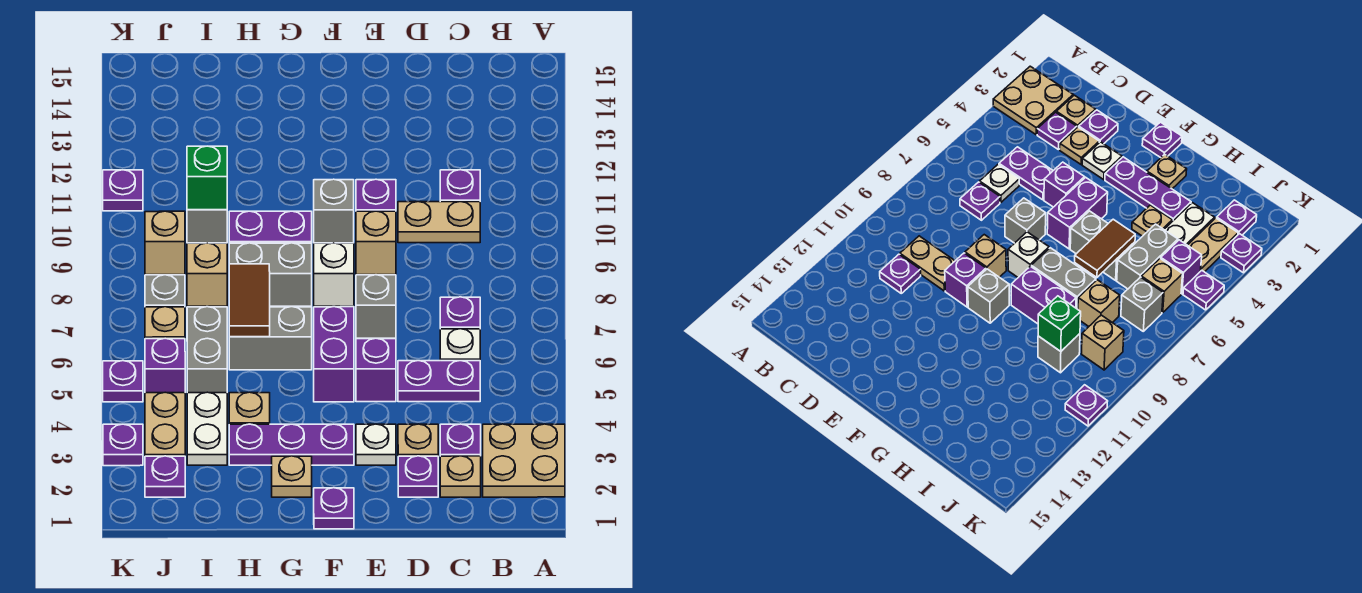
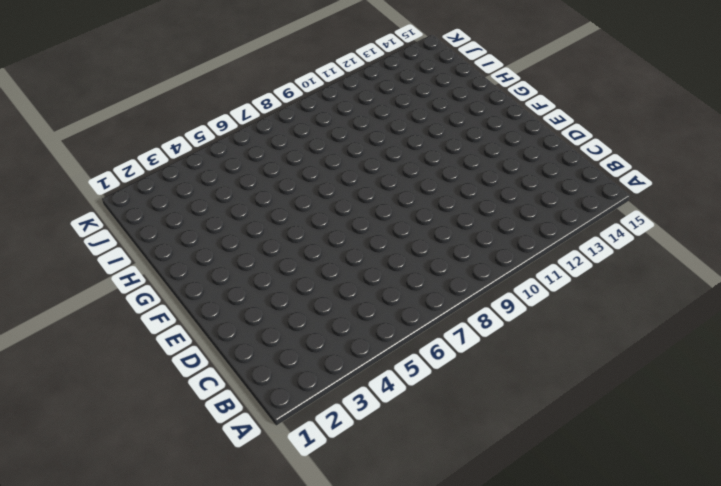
none -> tan 2x2 plate [483,424,565,497]
none -> tan 1x1 plate [440,456,481,497]
none -> purple 1x1 plate [440,424,481,456]
none -> purple 1x2 plate [398,361,480,402]

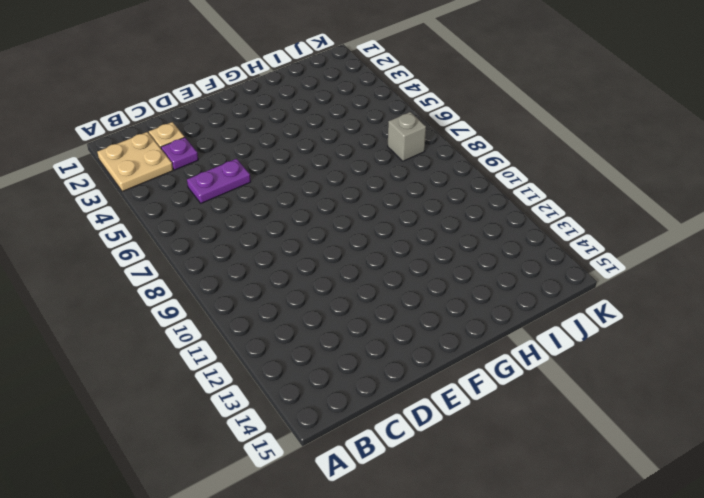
none -> white 1x1 plate [440,329,480,361]
none -> purple 1x1 plate [440,297,480,329]
none -> tan 1x2 plate [398,202,480,243]
none -> purple 1x1 plate [440,170,480,202]

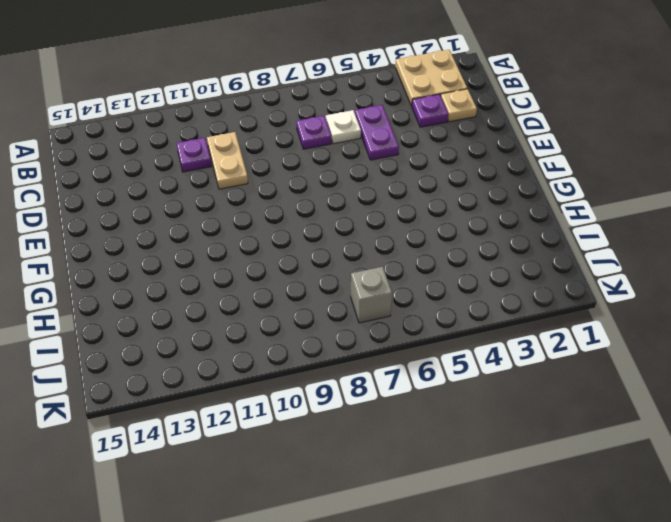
none -> purple 1x1 plate [398,456,438,497]
none -> tan 1x1 plate [398,424,438,456]
none -> white 1x1 plate [356,424,396,465]
none -> purple 1x1 brick [356,338,396,402]

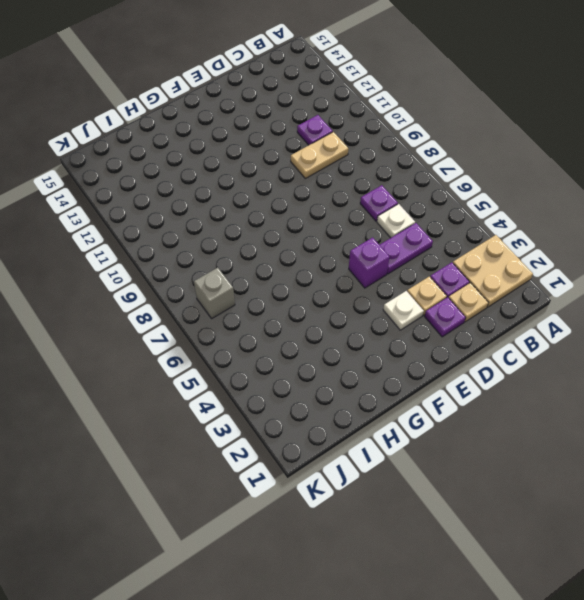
none -> grey 1x1 brick [356,275,396,338]
none -> tan 1x1 brick [356,211,396,275]
none -> purple 1x1 brick [356,179,396,211]
none -> purple 1x1 plate [314,488,354,529]

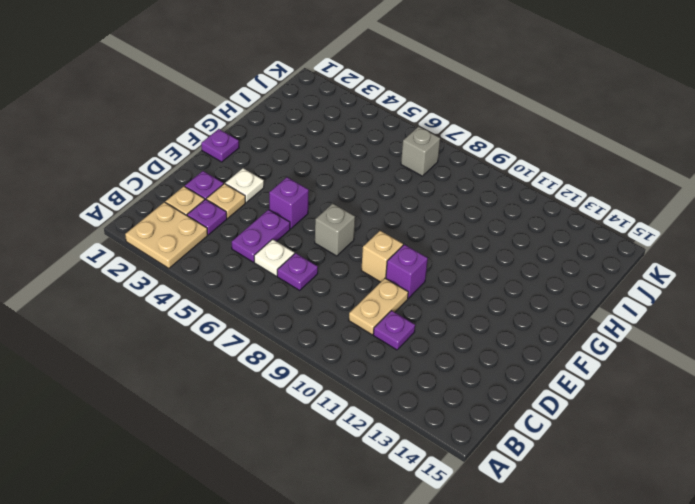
none -> purple 1x3 plate [229,424,354,465]
none -> purple 1x2 brick [314,307,354,402]
none -> white 1x1 brick [314,243,354,306]
none -> grey 1x1 brick [314,179,354,243]

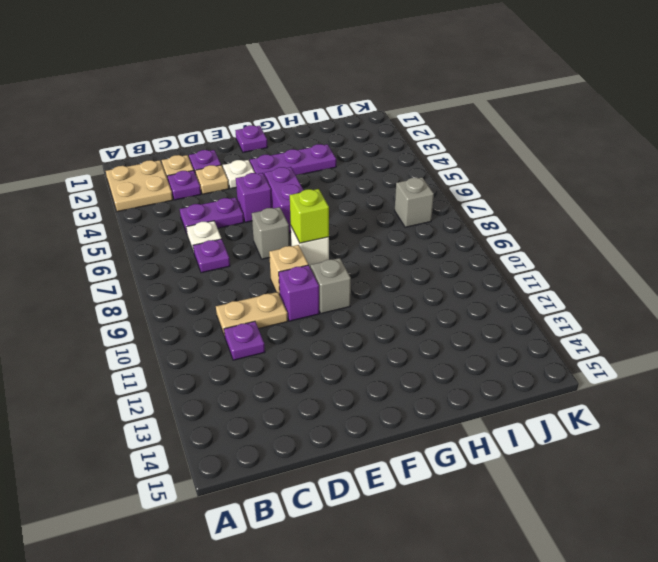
lime 1x1 brick [290,189,329,243] -> none
none -> tan 1x1 plate [272,456,312,497]
none -> grey 1x2 brick [229,307,312,370]
none -> grey 1x2 brick [229,243,312,306]
none -> purple 1x2 brick [229,211,312,243]

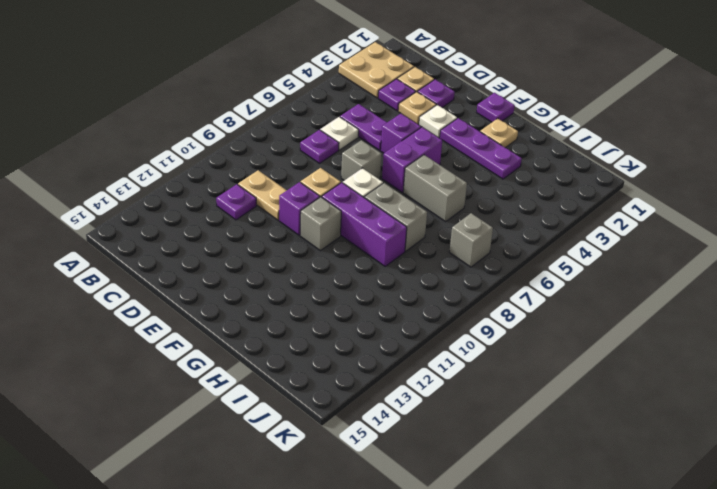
purple 1x3 brick [322,183,407,266] -> purple 1x2 brick [229,211,312,243]
none -> tan 1x1 plate [229,392,270,424]
none -> white 1x2 plate [187,392,227,465]
none -> grey 1x2 brick [187,307,227,393]
none -> tan 1x1 brick [187,243,227,306]

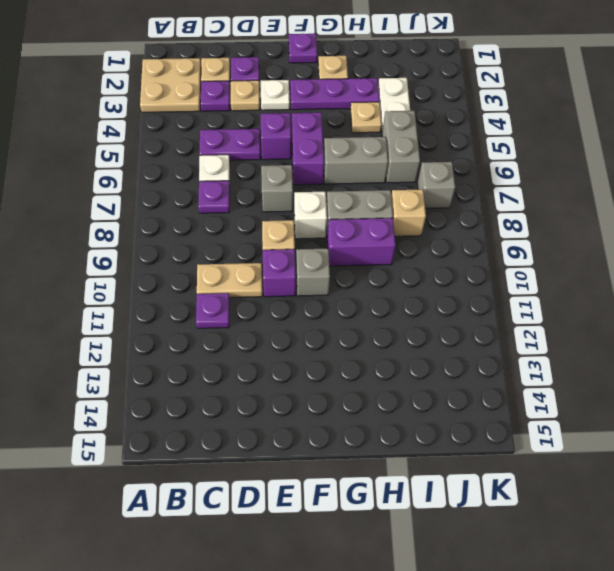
none -> grey 1x1 brick [187,210,227,243]
none -> purple 1x1 plate [145,456,185,497]
none -> tan 1x2 plate [145,392,185,456]
none -> purple 1x1 brick [145,338,185,393]

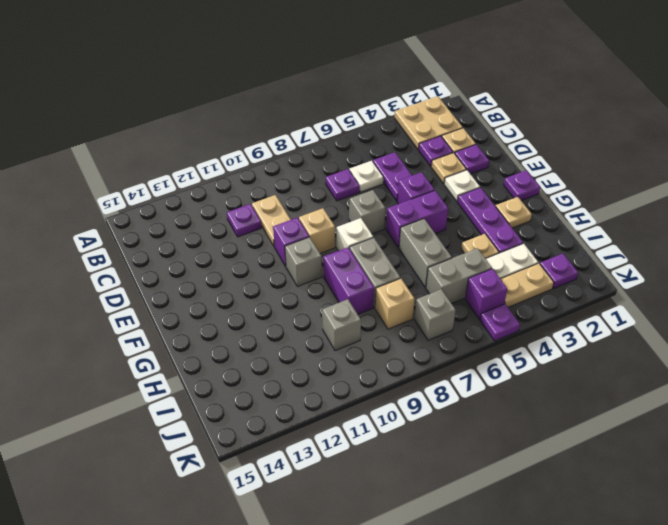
none -> tan 1x1 brick [145,307,185,339]
none -> tan 1x1 brick [145,211,185,275]
none -> purple 1x1 plate [103,424,143,466]
none -> purple 1x1 plate [103,170,143,211]

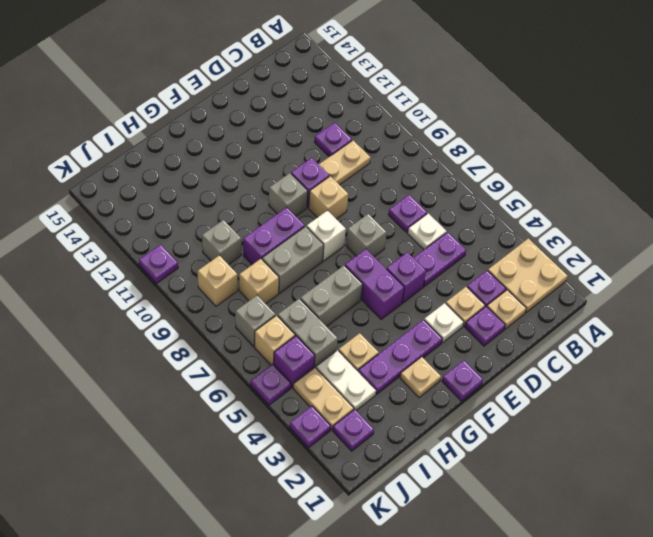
none -> brown 1x2 tile [229,264,270,337]
none -> green 1x1 brick [187,146,227,210]

